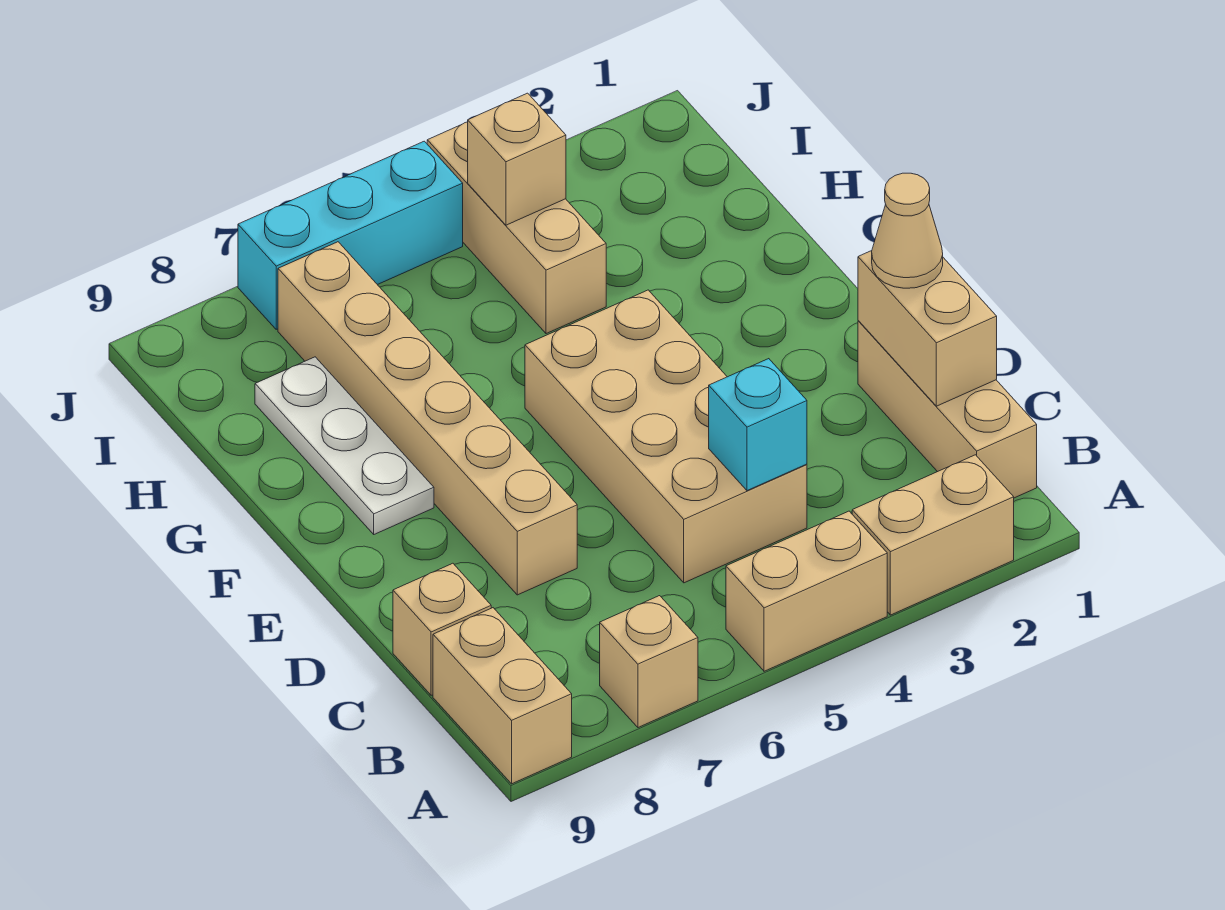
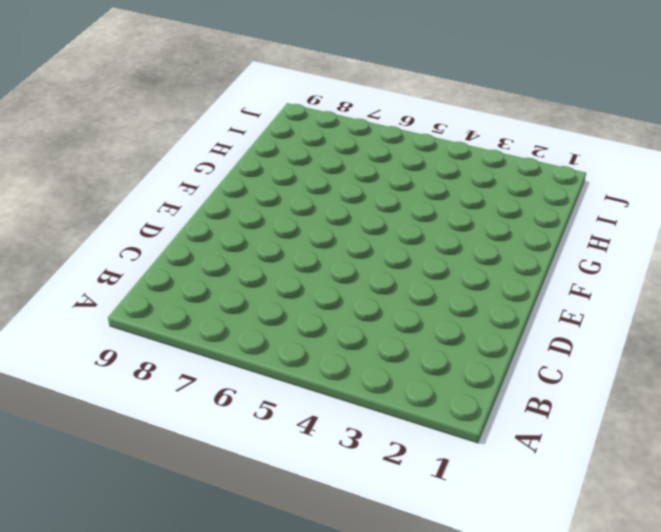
none -> tan 1x2 brick [852,455,1014,615]
none -> tan 1x2 brick [726,511,887,671]
none -> tan 1x1 brick [600,596,698,728]

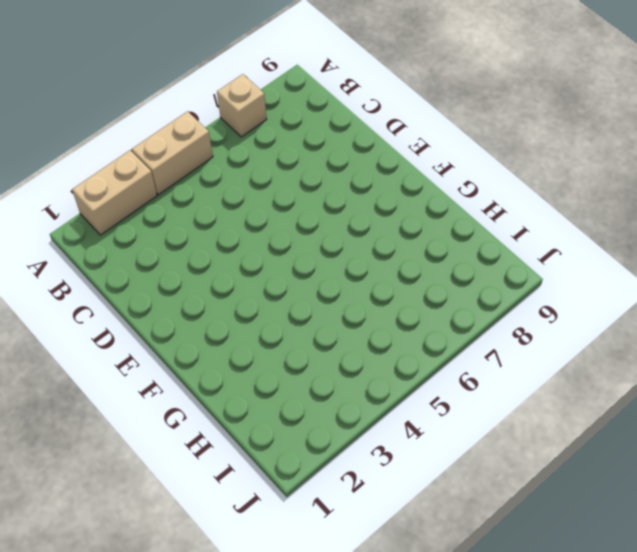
none -> tan 1x2 brick [433,608,572,784]
none -> tan 1x3 brick [858,321,1037,498]
none -> tan 2x4 brick [525,290,807,583]

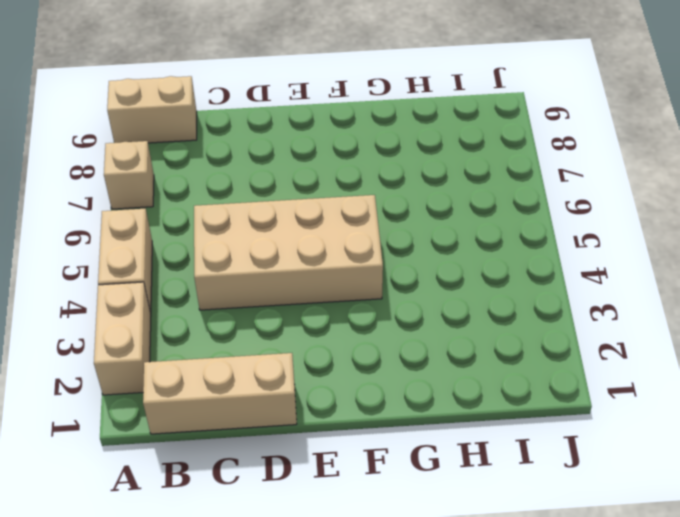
none -> tan 1x1 brick [393,563,491,695]
none -> tan 1x6 brick [278,242,577,595]
none -> white 1x3 plate [255,357,434,534]

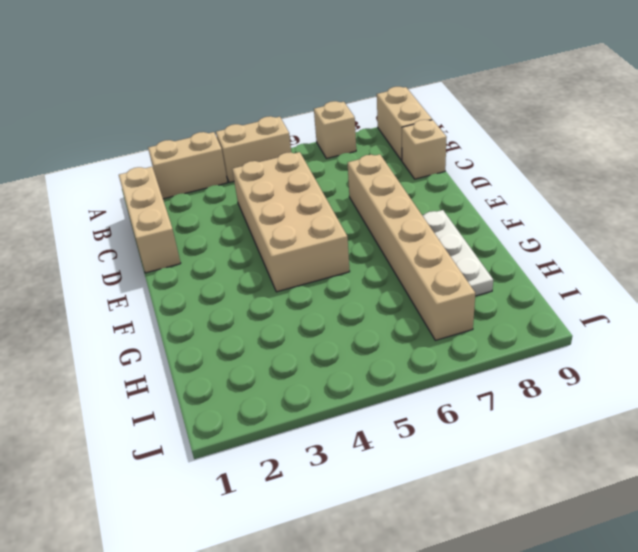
none -> tan 1x3 brick [427,122,606,334]
none -> cyan 1x3 brick [238,141,463,329]
none -> tan 1x2 brick [858,251,997,406]

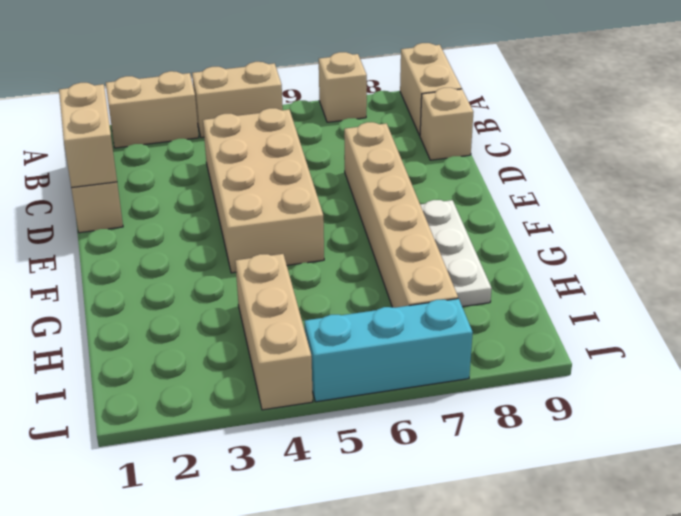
none -> cyan 1x1 brick [709,359,807,491]
none -> tan 1x1 brick [468,93,566,225]
none -> tan 1x1 cone [872,173,943,288]

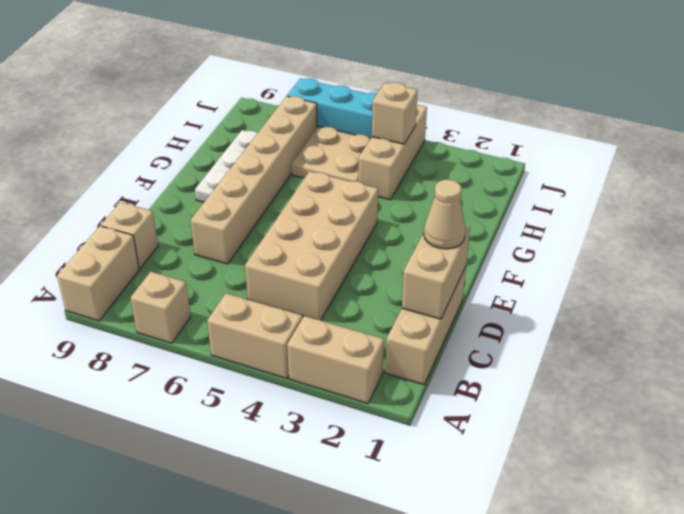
tan 2x2 plate [292,126,370,181] -> none
none -> cyan 1x1 brick [709,359,807,491]

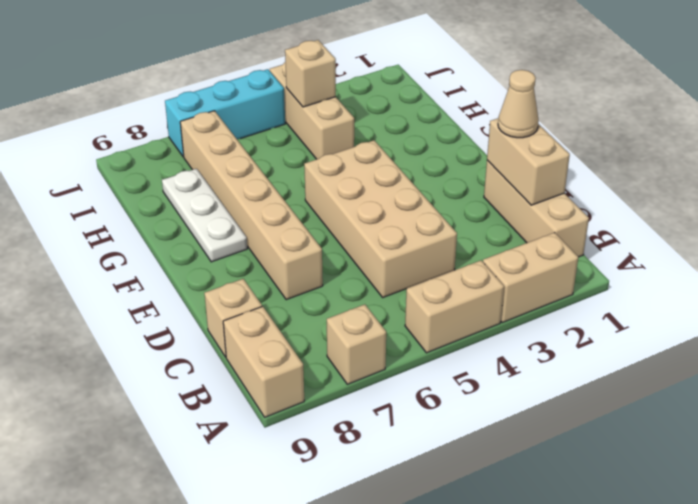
none -> cyan 1x1 brick [709,359,807,491]

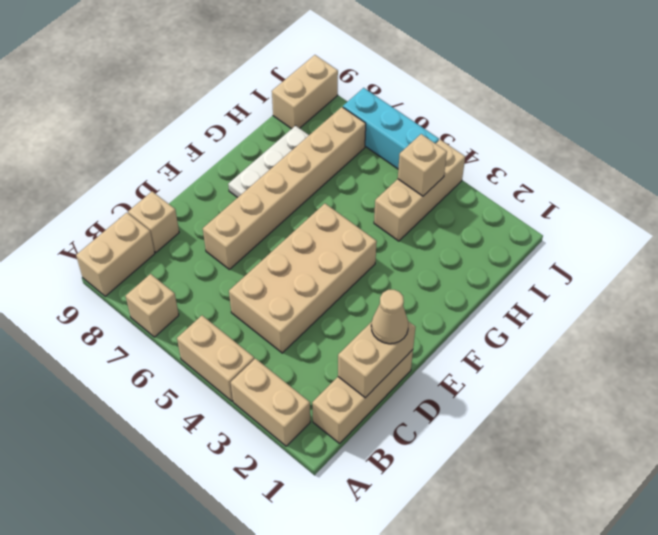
tan 1x2 brick [272,55,338,129] -> none
none -> cyan 1x1 brick [709,359,807,491]

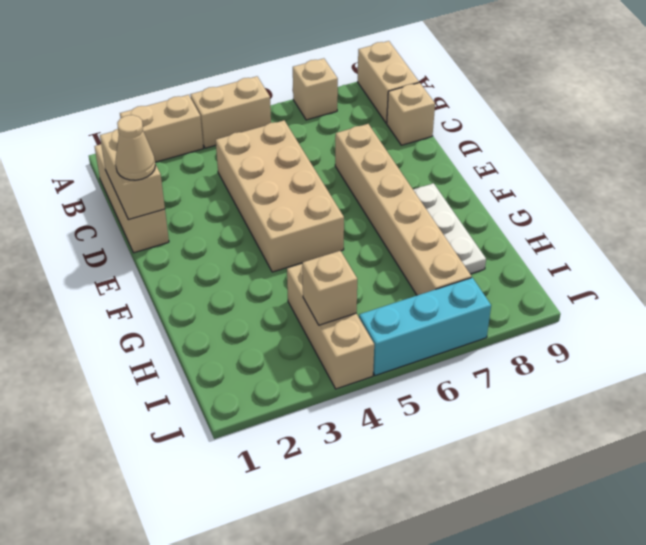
none -> cyan 1x1 brick [709,359,807,491]

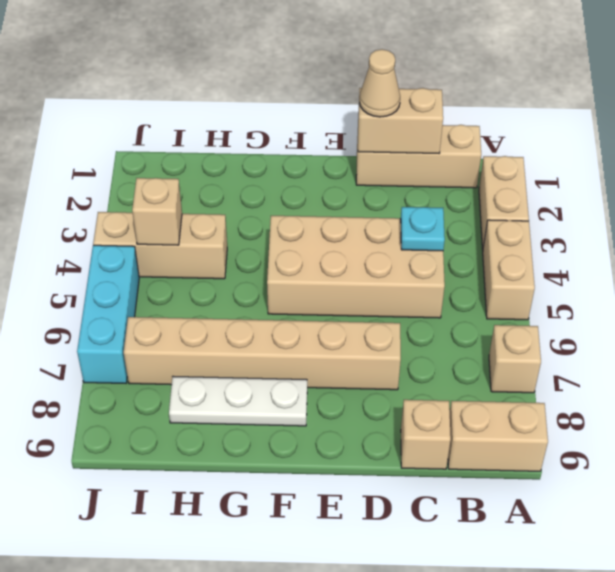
cyan 1x1 plate [401,207,445,251] -> cyan 1x1 brick [709,359,807,491]

